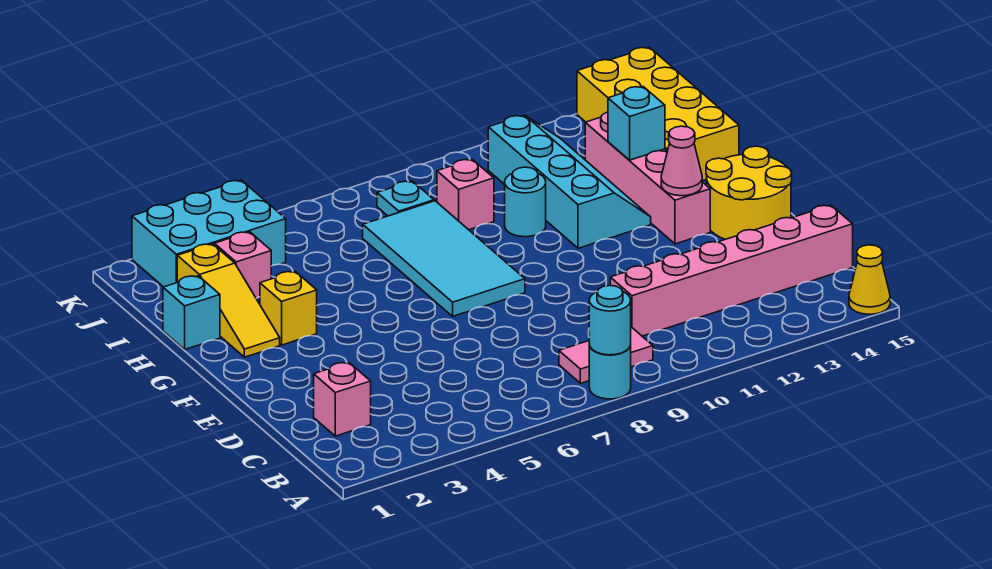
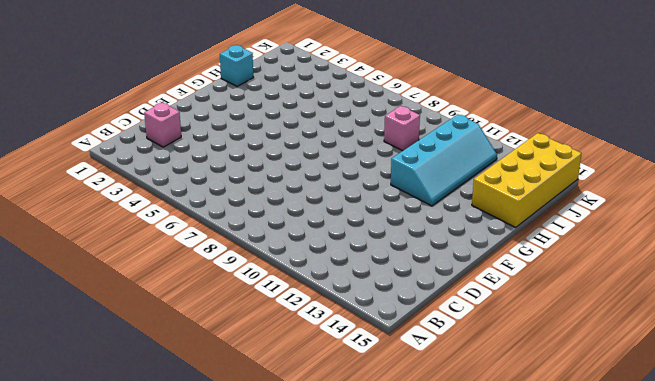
none -> cyan 1x1 round brick [589,344,631,399]
none -> yellow 1x1 cone [849,245,890,314]
none -> pink 1x2 tile [559,327,653,383]

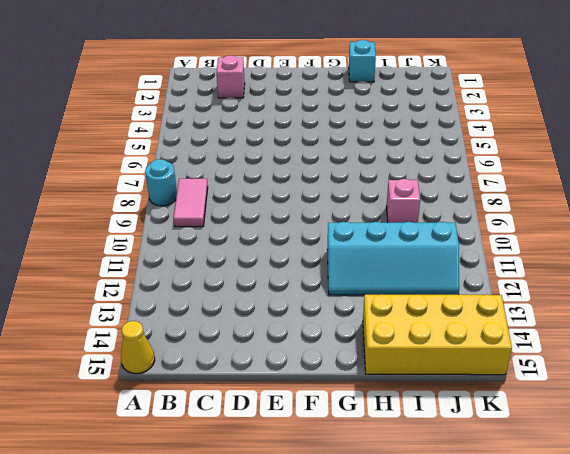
none -> pink 1x6 brick [610,205,853,336]
none -> yellow 2x2 round brick [706,146,792,239]
none -> cyan 2x4 tile [363,201,525,316]

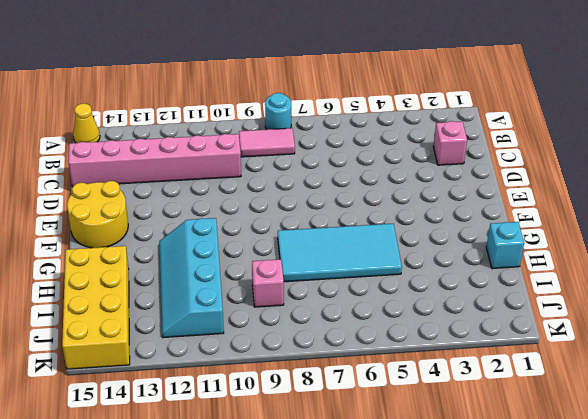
cyan 2x4 tile [278,224,402,282] -> cyan 2x4 tile turned to [363,201,525,316]
none -> pink 1x4 brick [585,112,710,244]
none -> yellow 1x3 slope [177,244,280,357]
none -> yellow 1x1 brick [260,271,317,345]

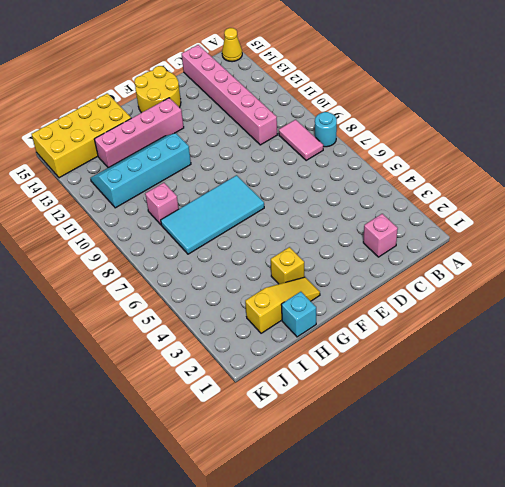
none -> cyan 1x1 round brick [505,167,546,237]
none -> pink 1x1 brick [214,232,271,298]
none -> cyan 2x3 brick [132,180,286,287]

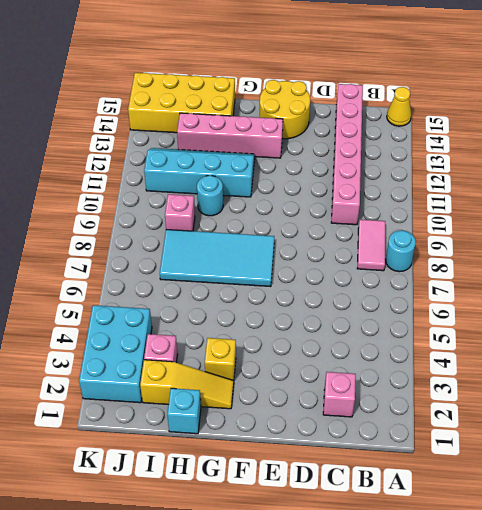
none -> cyan 1x1 plate [377,181,434,216]
none -> cyan 1x1 round brick [589,285,631,355]
none -> pink 1x1 cone [661,126,702,196]

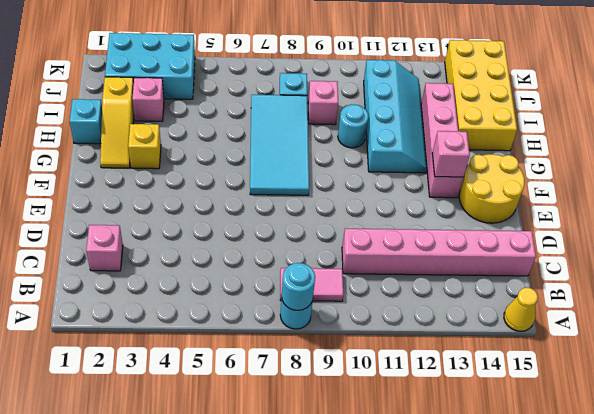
pink 1x1 brick [432,131,470,177] -> pink 1x1 cone [661,126,702,196]
none -> cyan 1x1 brick [608,87,665,160]

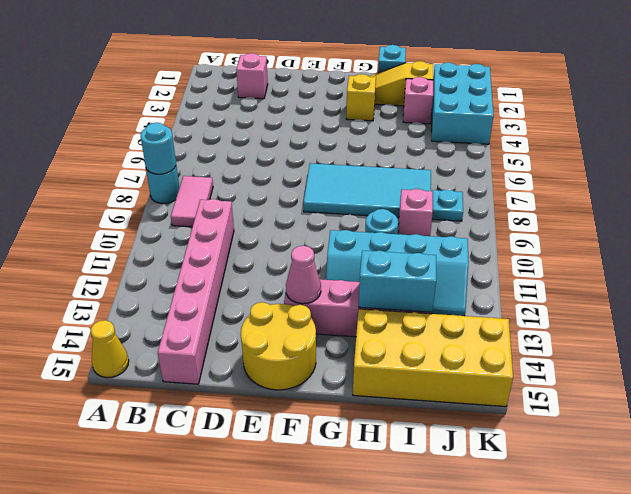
cyan 1x2 brick [359,250,436,312] -> cyan 1x1 brick [608,87,665,160]

